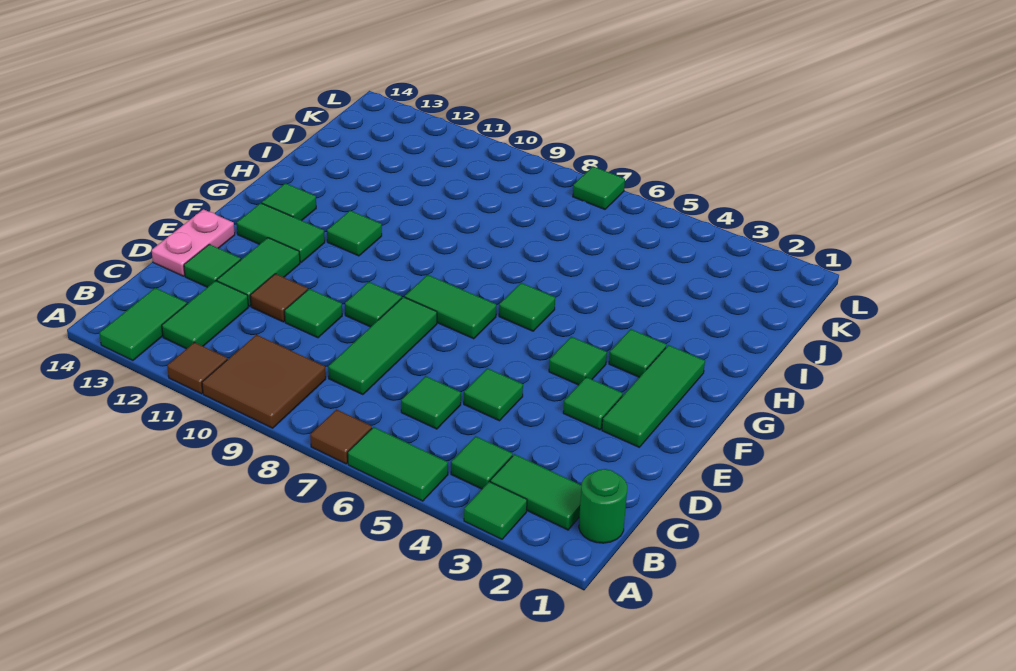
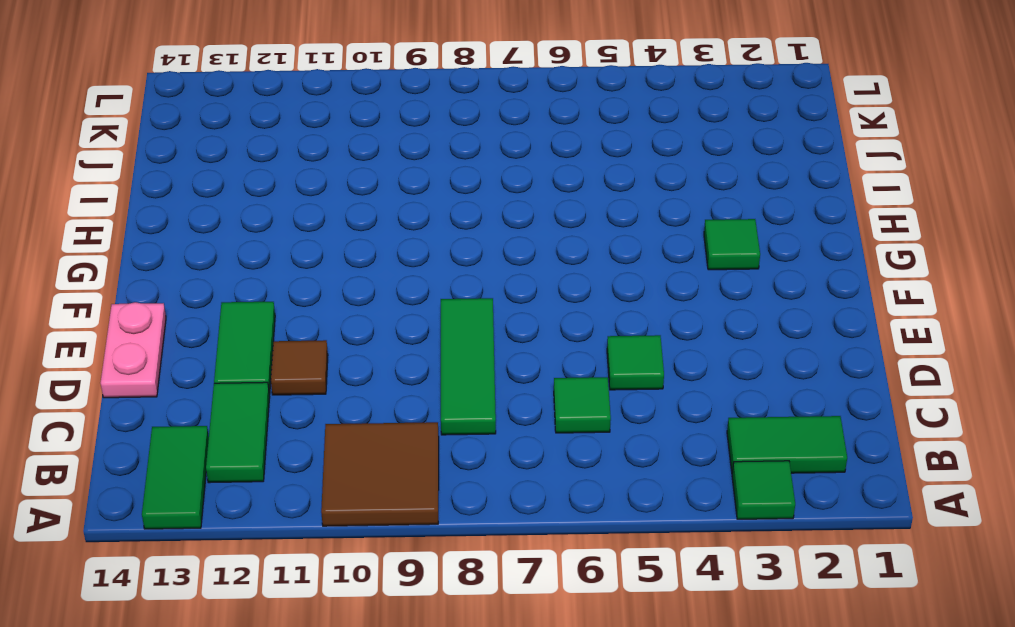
none -> green 1x2 tile [348,427,448,501]
none -> brown 1x1 tile [310,409,372,464]
none -> brown 1x1 tile [167,342,227,394]

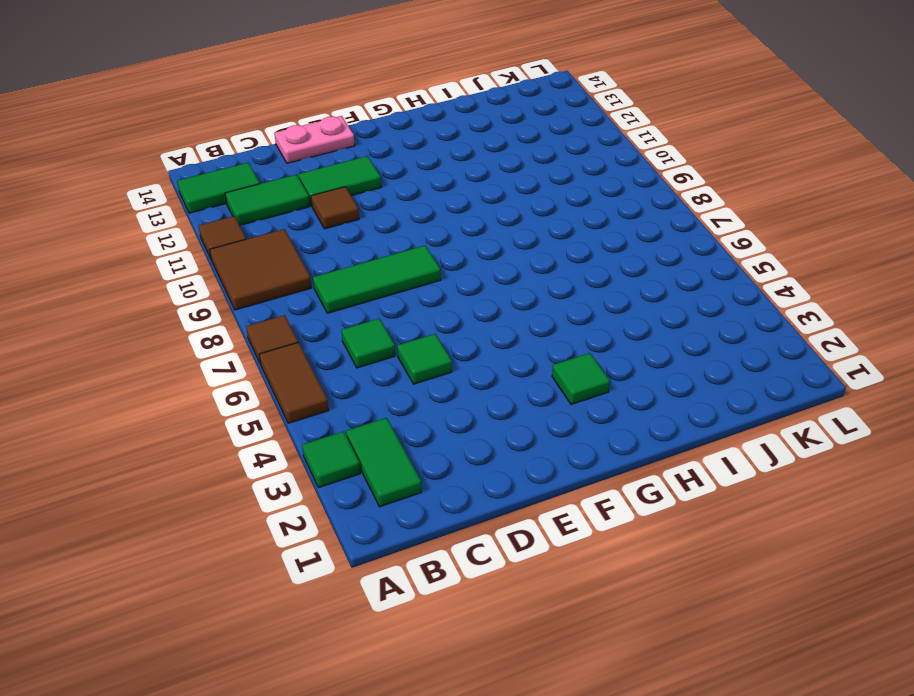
brown 1x2 tile [259,342,329,423] -> green 1x2 tile [348,427,448,501]
none -> green 1x1 round brick [579,469,627,543]
none -> green 1x1 tile [451,436,513,489]
none -> green 1x1 tile [284,289,342,338]

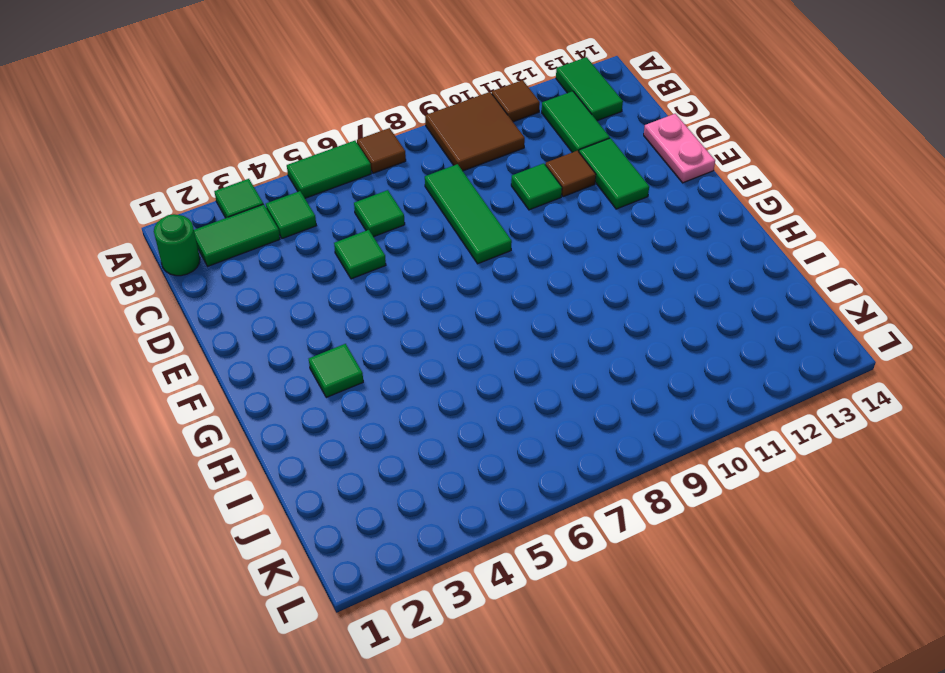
none -> green 1x1 tile [184,244,241,287]
none -> green 1x3 tile [602,345,705,447]
none -> green 1x1 tile [563,377,623,430]

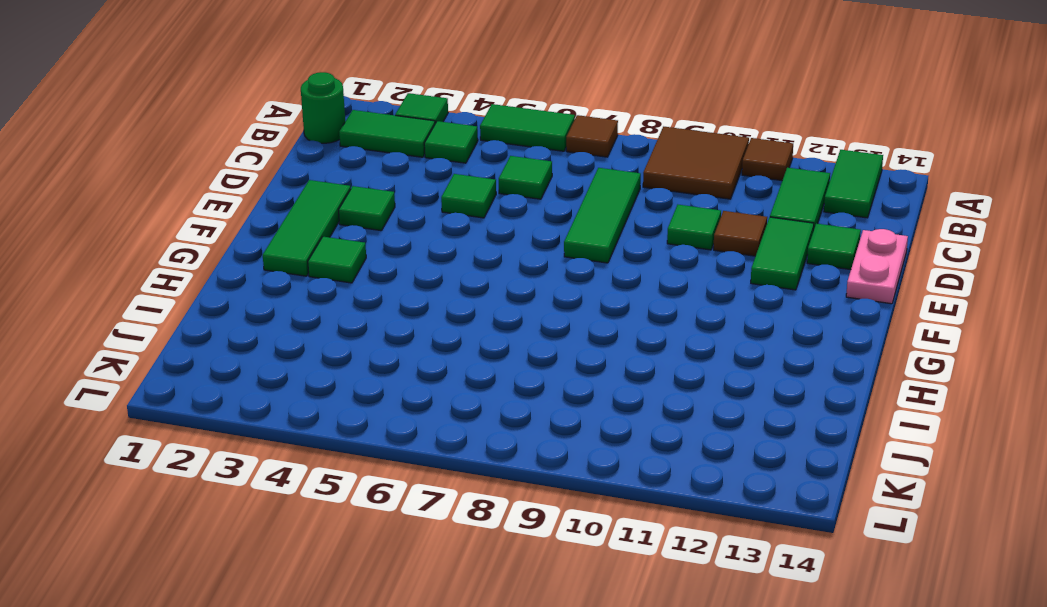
none -> green 1x1 tile [345,282,402,327]
none -> green 1x1 tile [549,337,607,385]
none -> green 1x2 tile [405,275,496,339]

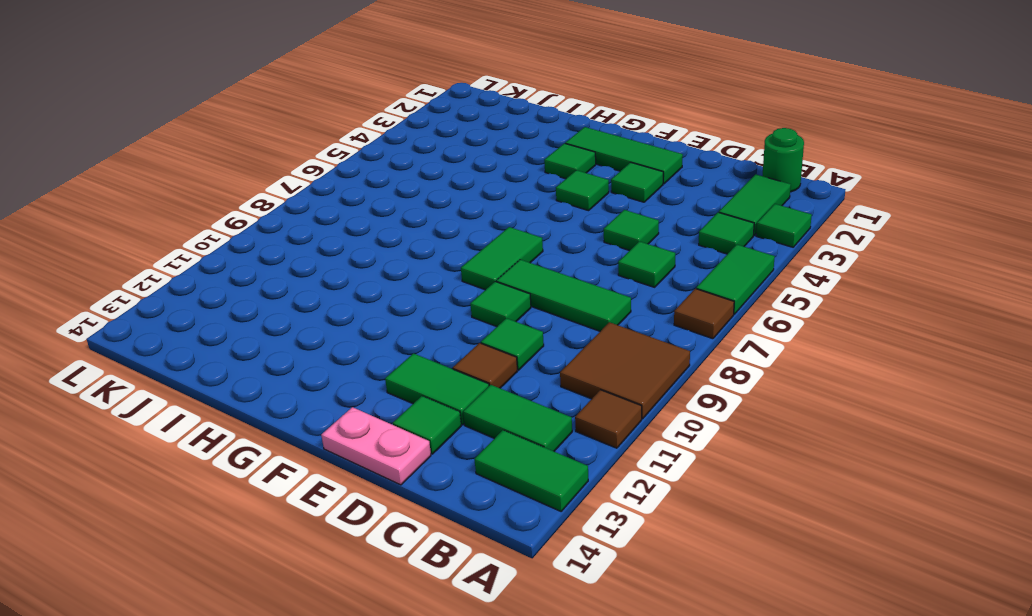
none -> green 1x2 tile [237,203,325,263]
none -> green 1x1 tile [499,283,555,331]
none -> green 1x1 tile [327,211,382,256]

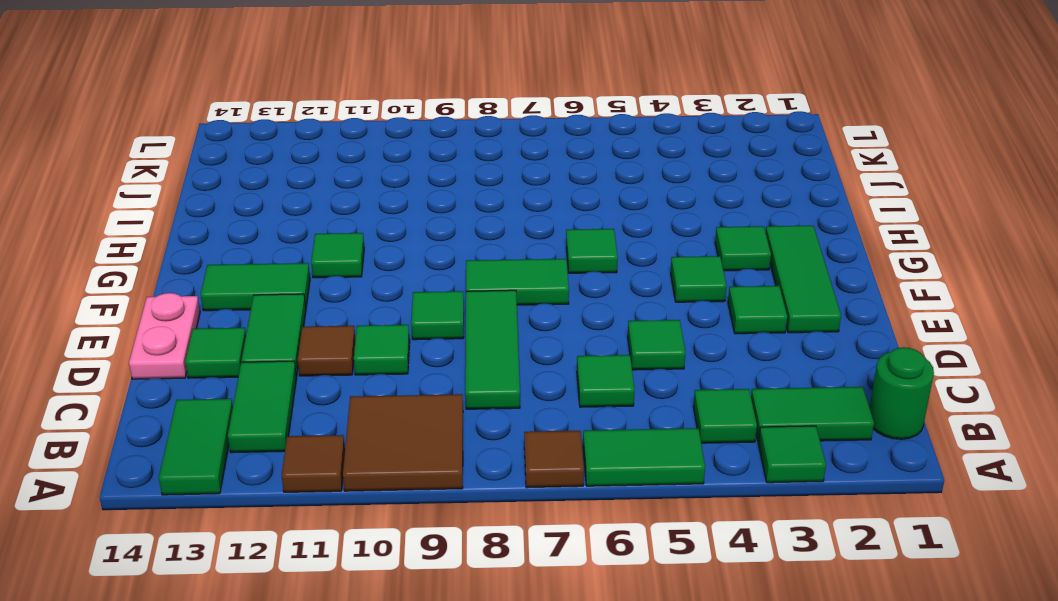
none -> green 1x1 tile [262,183,316,220]
none -> green 1x1 tile [573,166,625,209]

